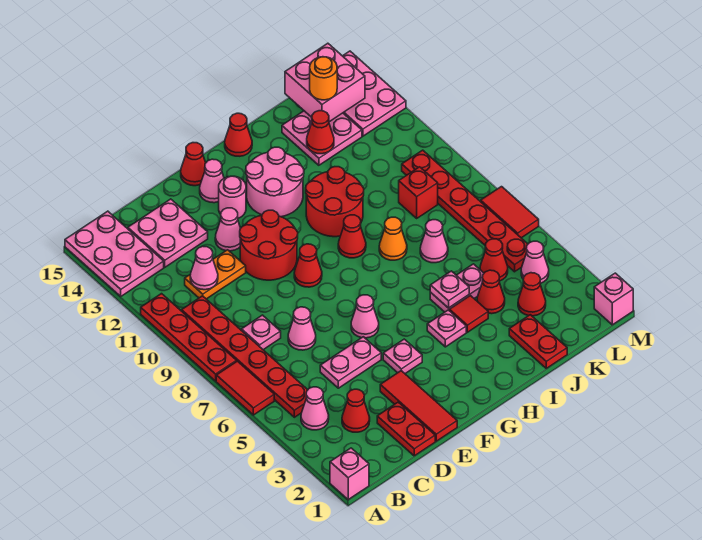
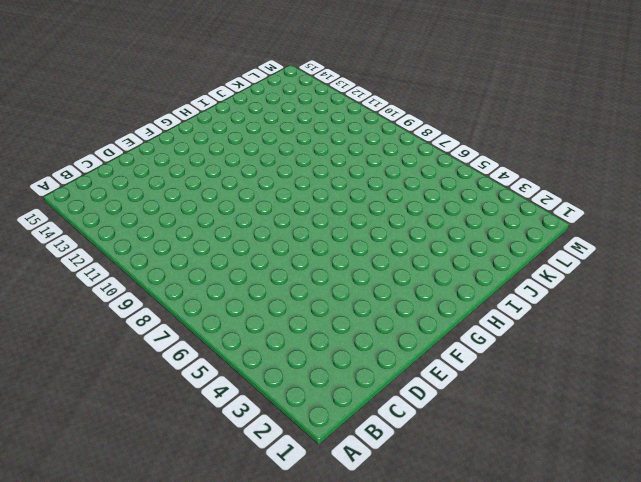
none -> pink 1x1 brick [330,448,369,500]
none -> red 1x2 tile [216,361,274,415]
none -> red 1x4 plate [141,294,236,381]
none -> pink 2x3 plate [65,211,164,296]

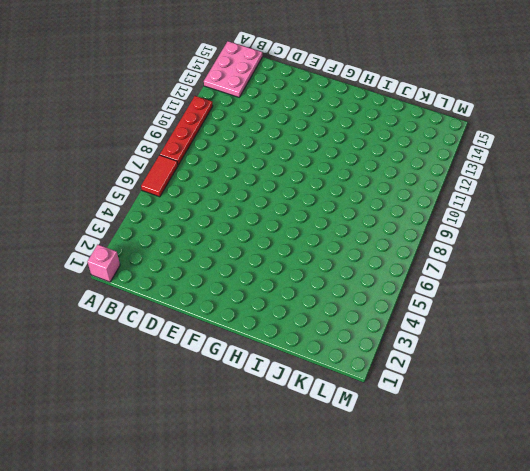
none -> pink 1x1 cone [301,387,329,430]
none -> red 1x6 plate [182,296,307,417]
none -> red 1x1 cone [342,389,370,432]
none -> pink 1x1 plate [242,315,281,350]

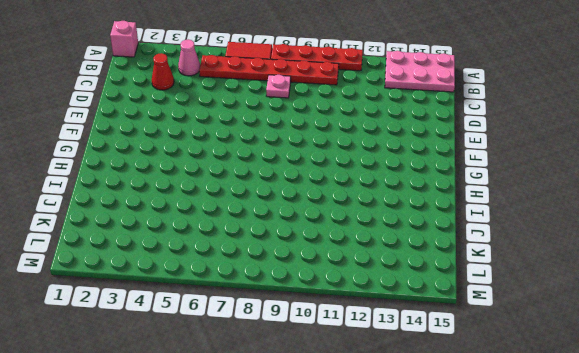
none -> orange 1x2 plate [185,250,246,299]
none -> pink 2x2 plate [128,199,208,267]
none -> red 1x2 plate [377,402,435,456]
none -> pink 1x2 plate [320,337,381,388]

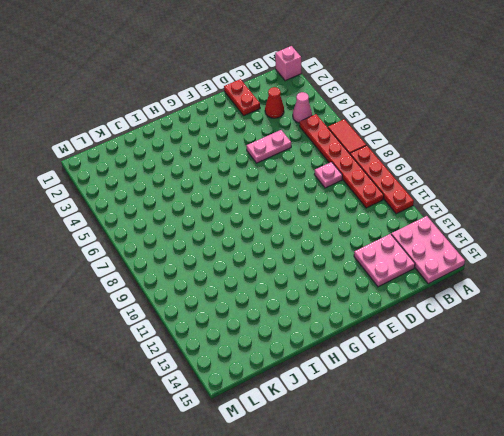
none -> orange 1x2 plate [185,250,246,299]
none -> pink 1x1 cone [288,307,316,350]
none -> red 1x3 tile [380,371,457,441]
none -> red 2x2 round brick [240,210,298,280]

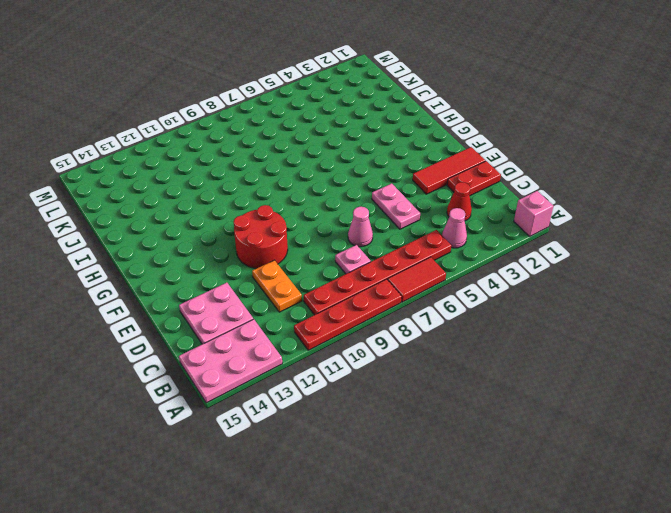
none -> pink 1x1 cone [215,208,241,251]
none -> pink 1x1 plate [383,339,422,374]
none -> pink 1x1 cone [351,295,379,338]
none -> red 1x1 cone [294,244,322,287]

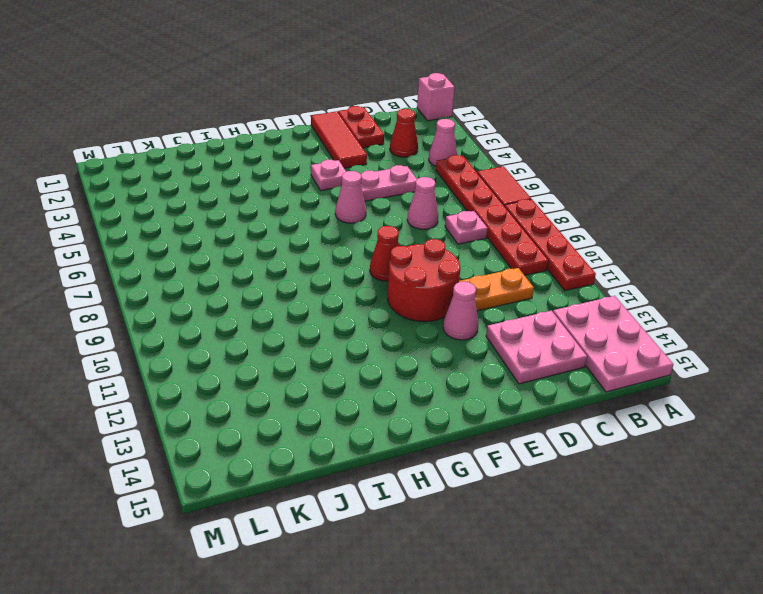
none -> pink 1x1 round brick [219,176,246,218]
none -> pink 1x1 cone [200,159,224,203]
none -> red 1x1 cone [181,143,206,186]
none -> pink 2x2 round brick [246,147,304,217]

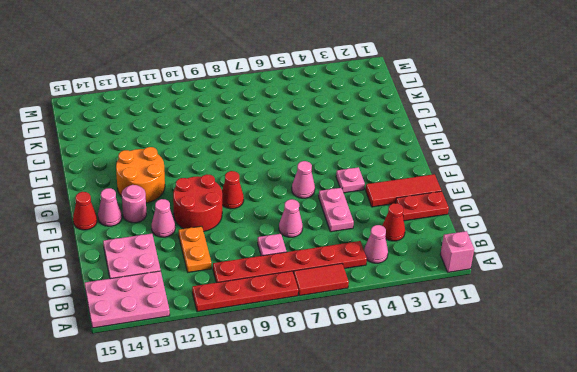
orange 2x2 round brick [116,147,165,203] -> pink 2x2 round brick [246,147,304,217]
none -> pink 1x1 plate [427,310,466,347]
none -> red 1x1 cone [338,215,366,258]
none -> red 2x2 round brick [306,167,364,237]
none -> red 1x1 cone [225,113,252,156]

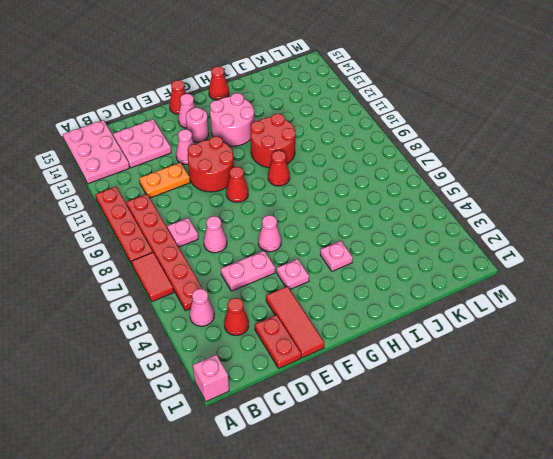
none -> red 1x1 tile [449,295,488,332]
none -> pink 1x2 plate [430,264,484,312]
none -> orange 1x1 cone [379,217,407,260]
none -> red 1x2 plate [509,315,567,368]

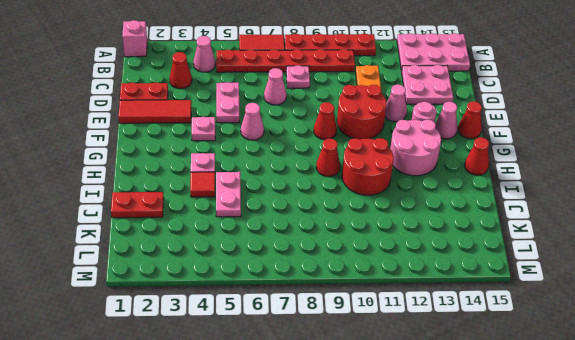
none -> orange 1x1 cone [379,217,407,260]
none -> red 1x1 cone [477,270,505,314]
none -> pink 1x1 cone [420,220,448,263]
none -> pink 2x2 plate [282,111,362,165]

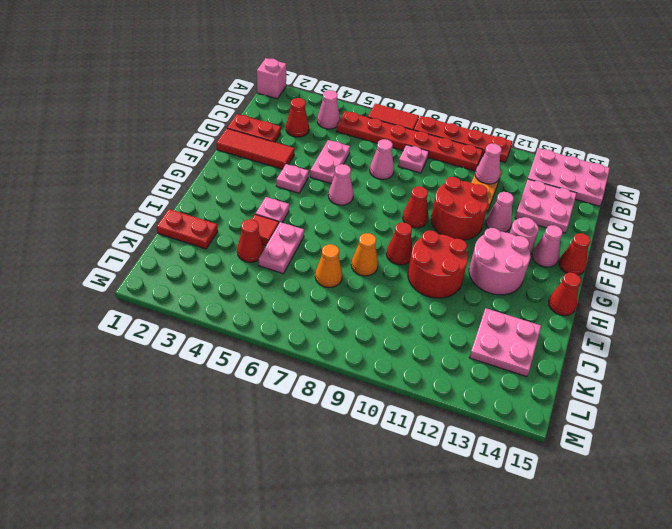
orange 1x1 cone [315,244,342,287] -> pink 1x1 cone [420,220,448,263]
none -> red 1x1 cone [518,273,546,316]
none -> red 1x1 cone [480,239,508,281]
none -> red 1x1 brick [399,167,438,218]
none -> pink 1x1 cone [521,241,549,284]

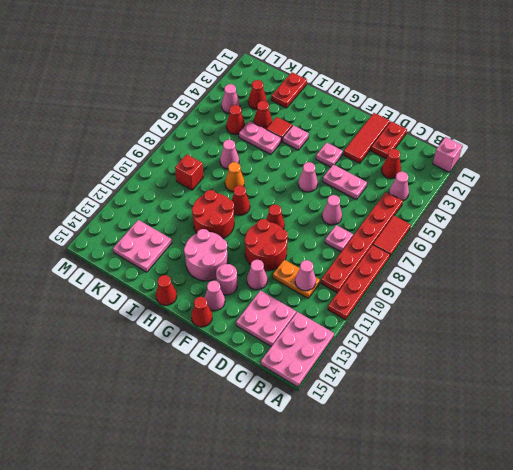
none -> red 1x6 plate [402,150,528,272]
none -> pink 2x3 plate [343,51,406,136]
none -> pink 1x1 brick [594,273,633,325]
none -> red 1x2 tile [481,187,539,238]

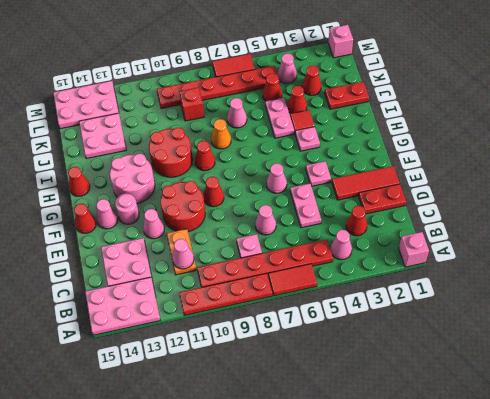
none -> pink 1x1 plate [430,271,469,308]
none -> red 1x1 cone [307,111,334,154]
none -> pink 2x2 brick [285,43,365,122]
none -> orange 1x1 round brick [310,57,337,100]

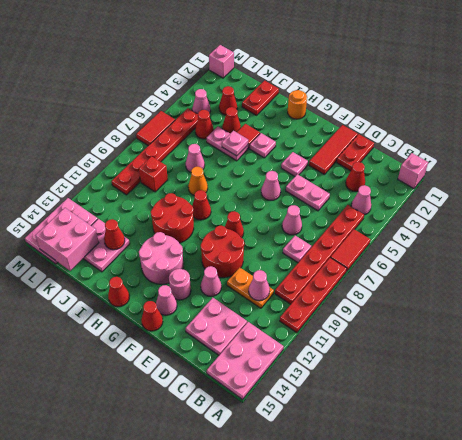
orange 1x1 round brick [288,90,307,119] -> orange 1x1 round brick moved to [310,57,337,100]

